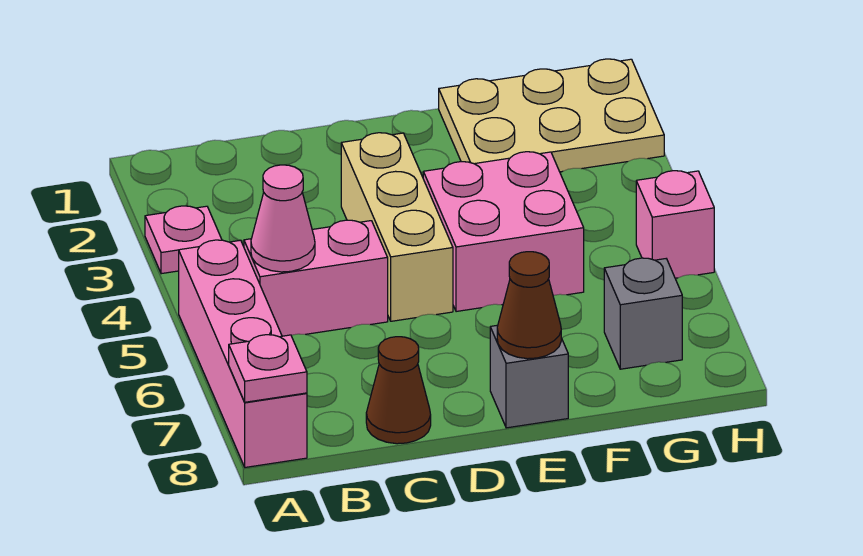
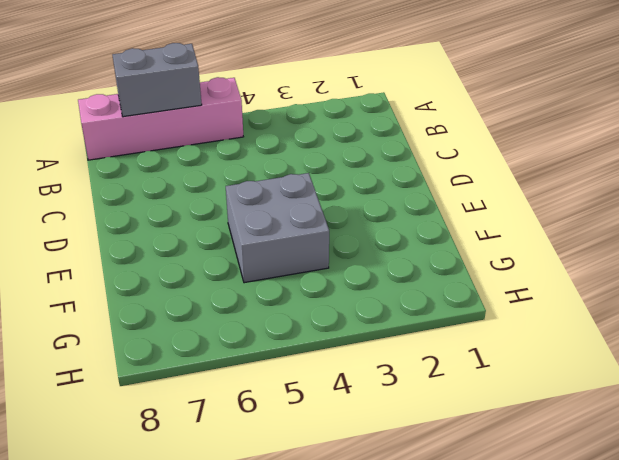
grey 1x2 brick [112,43,202,117] -> none
grey 2x2 brick [226,173,329,283] -> pink 2x2 brick [423,152,584,312]
none -> pink 1x1 plate [145,206,222,274]
none -> pink 1x2 brick [244,220,388,336]
none -> brown 1x1 cone [366,337,431,444]

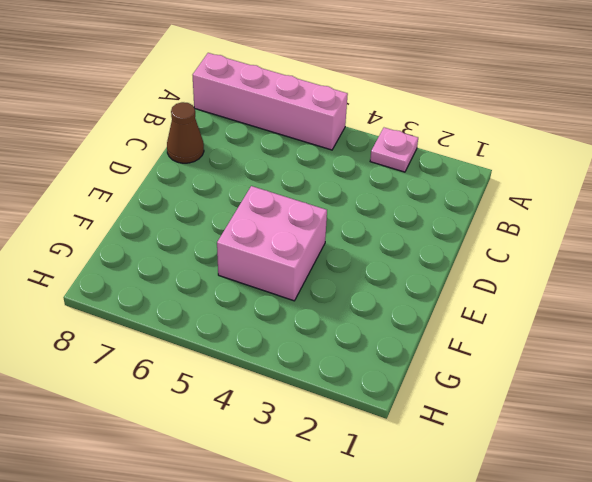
none -> pink 1x2 brick [244,220,388,336]
none -> tan 1x3 brick [341,133,453,321]
none -> grey 1x1 brick [490,325,568,428]

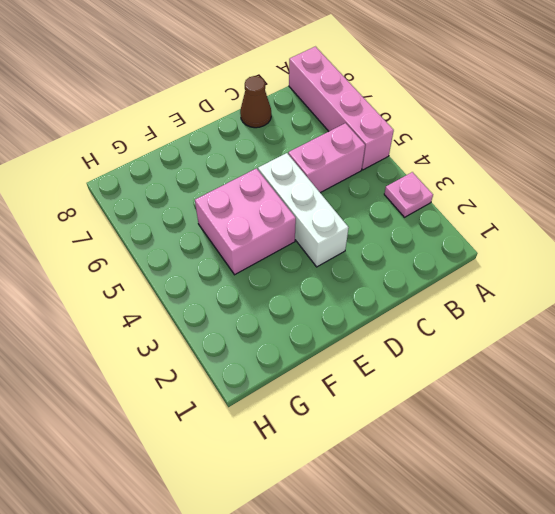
white 1x3 brick [258,153,349,267] -> tan 1x3 brick [341,133,453,321]
none -> grey 1x1 brick [490,325,568,428]
none -> tan 2x3 plate [439,59,664,172]
none -> grey 1x1 brick [604,258,682,369]

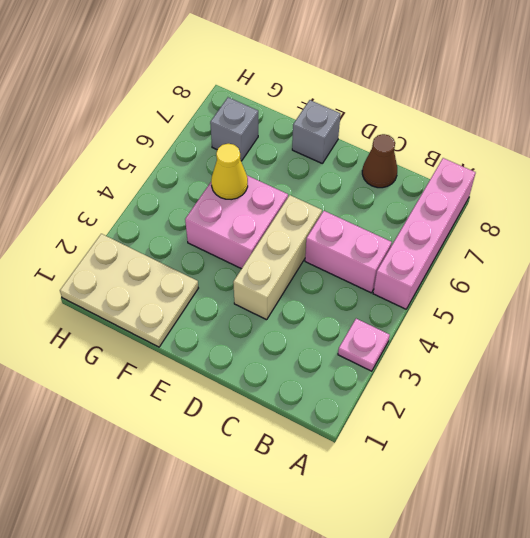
yellow 1x1 cone [211,144,248,200] -> none
none -> pink 1x1 brick [636,171,714,278]
none -> pink 1x1 plate [229,335,307,402]
none -> pink 1x1 cone [251,165,315,272]

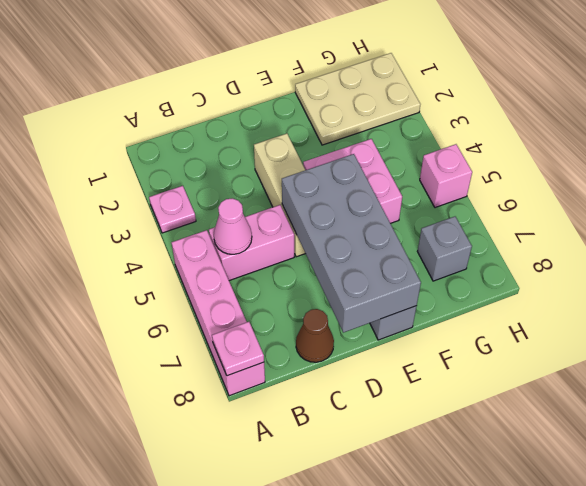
grey 2x4 brick [282,154,421,333] -> brown 1x1 cone [497,252,561,359]

